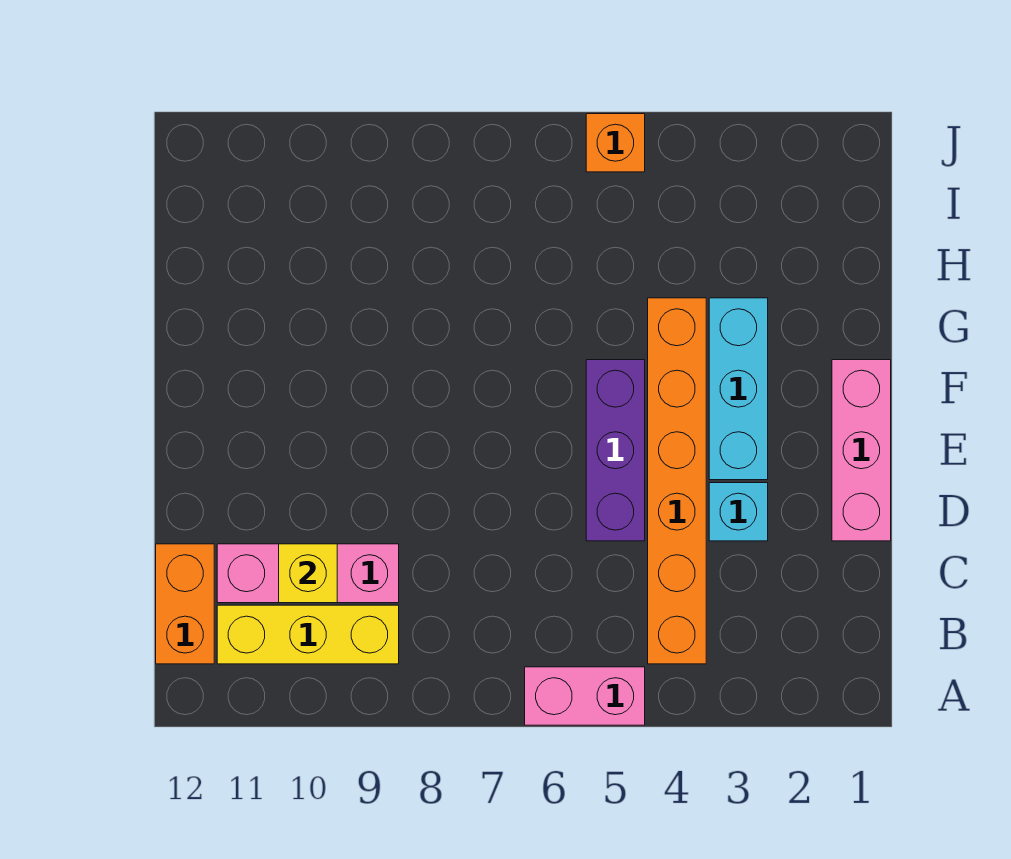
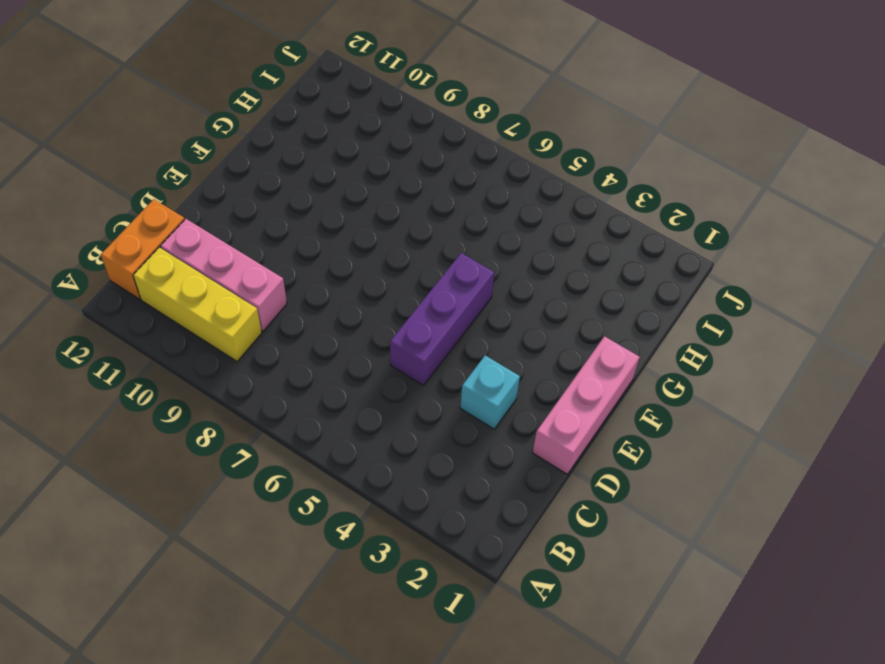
none -> pink 1x2 brick [525,667,645,725]
none -> orange 1x6 brick [648,298,706,664]

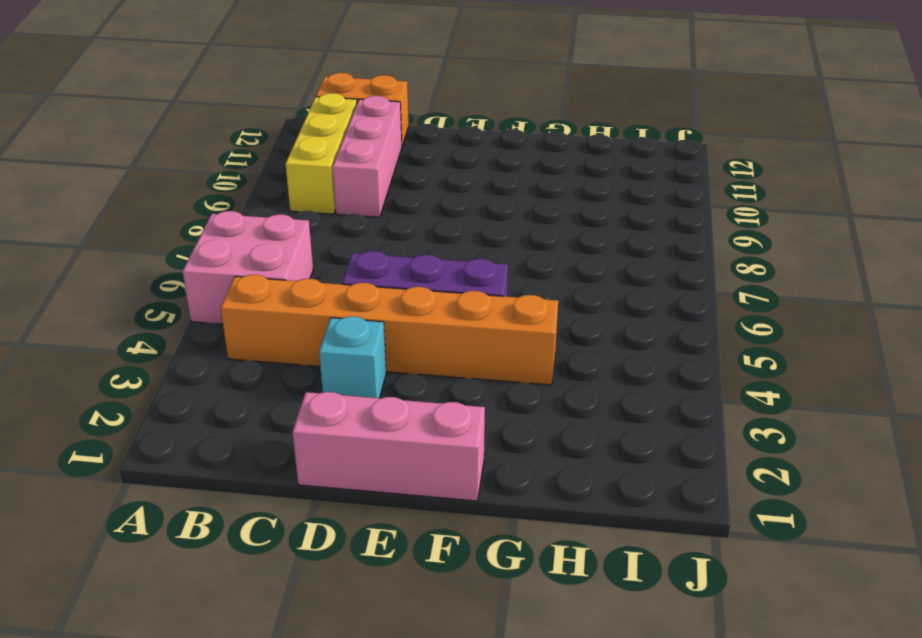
pink 2x2 brick [183,211,313,324] -> pink 1x2 brick [525,667,645,725]
none -> cyan 1x3 brick [709,298,768,480]
none -> orange 1x1 brick [586,114,645,172]

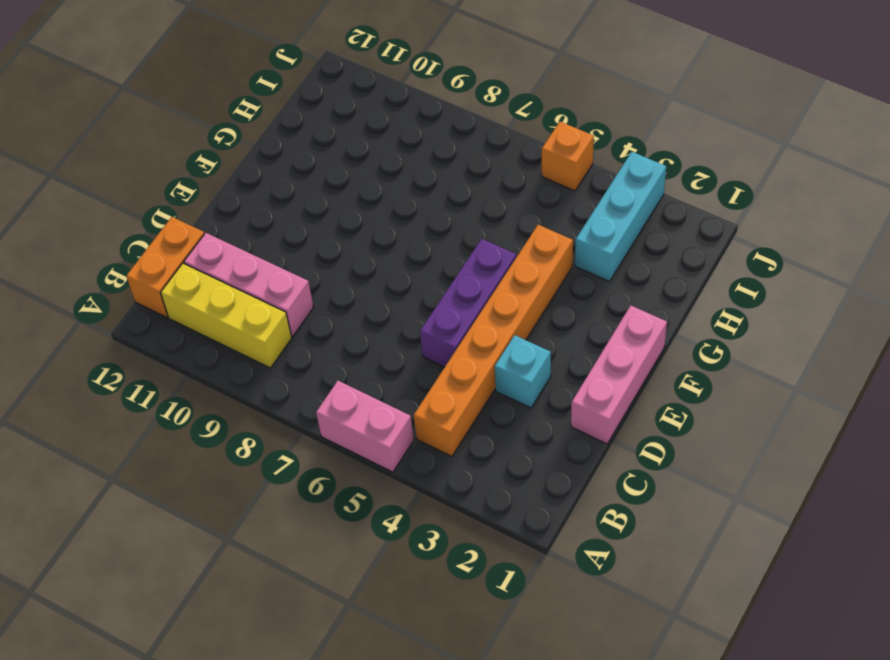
cyan 1x3 brick [575,152,666,282] -> cyan 1x3 brick moved to [709,298,768,480]
none -> yellow 1x1 brick [279,544,337,603]

